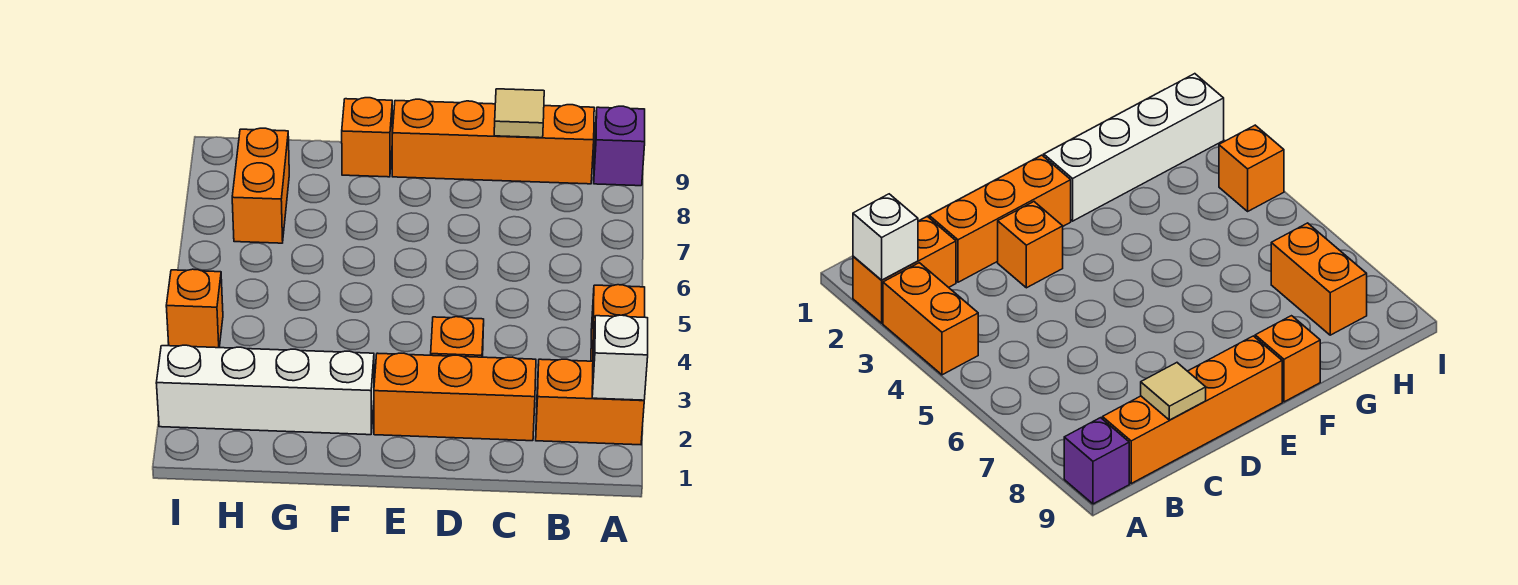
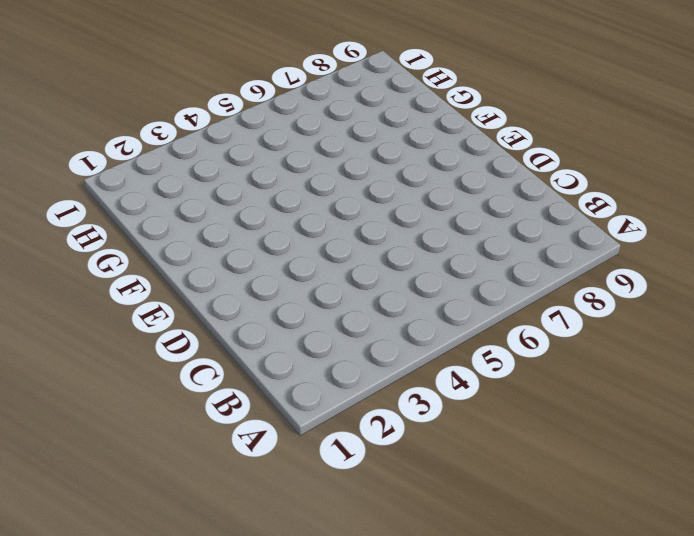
none -> orange 1x2 brick [536,359,644,445]
none -> orange 1x2 brick [591,285,645,361]
none -> purple 1x1 brick [594,106,645,186]

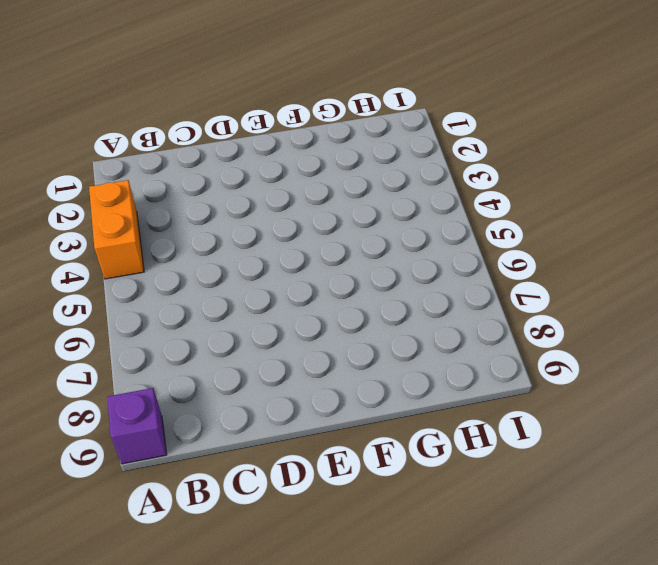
none -> orange 1x2 brick [536,359,644,445]
none -> orange 1x4 brick [392,99,594,184]
none -> orange 1x3 brick [374,353,536,441]

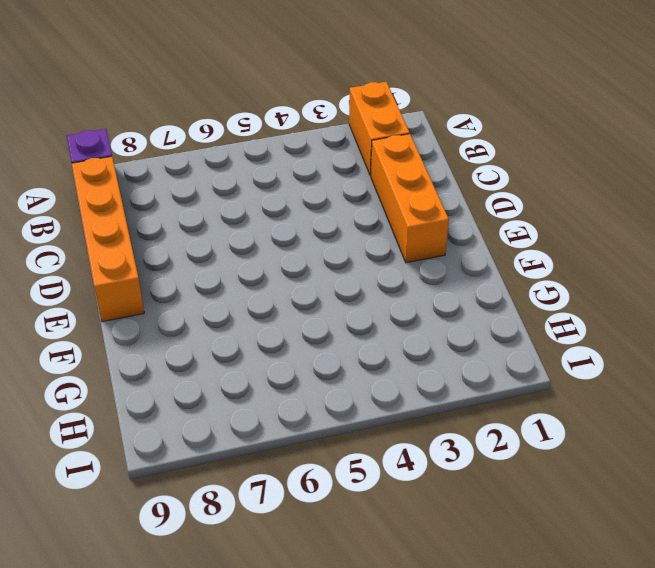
none -> orange 1x2 brick [591,285,645,361]
none -> orange 1x1 brick [431,317,484,357]
none -> white 1x4 brick [156,345,374,435]

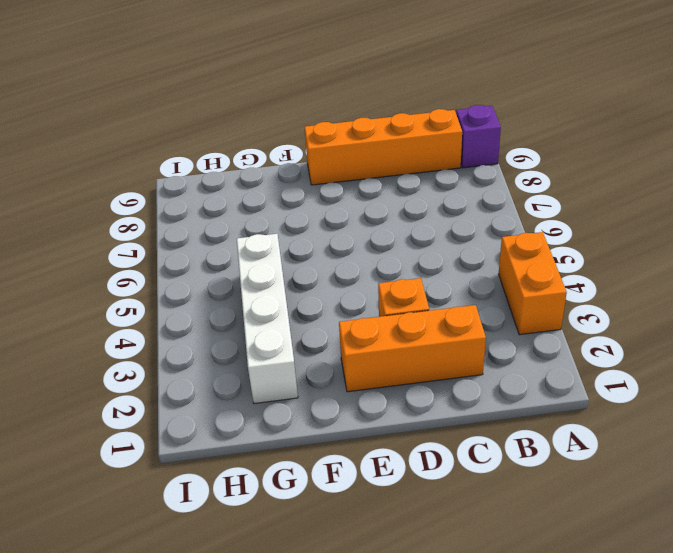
white 1x4 brick [237,234,298,404] -> white 1x4 brick turned to [156,345,374,435]
none -> orange 1x2 brick [536,359,644,445]
none -> orange 1x1 brick [342,98,392,177]
none -> orange 1x2 brick [232,128,289,243]

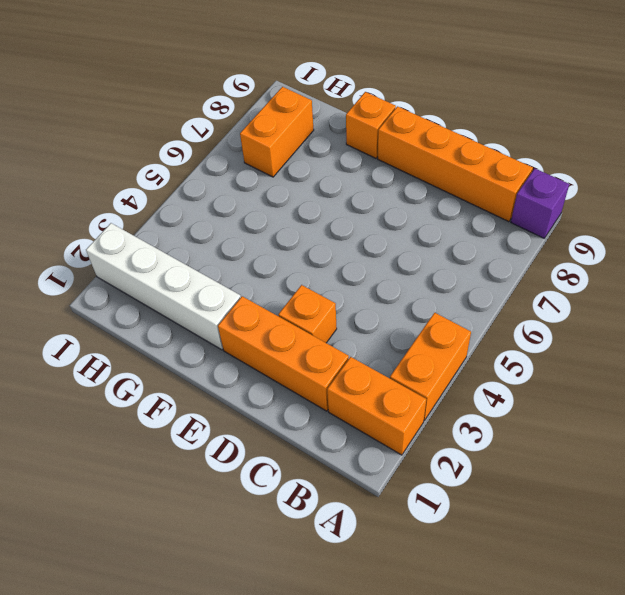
none -> orange 1x1 brick [166,269,223,348]
none -> white 1x1 brick [592,315,648,400]
none -> tan 1x1 tile [494,89,544,138]

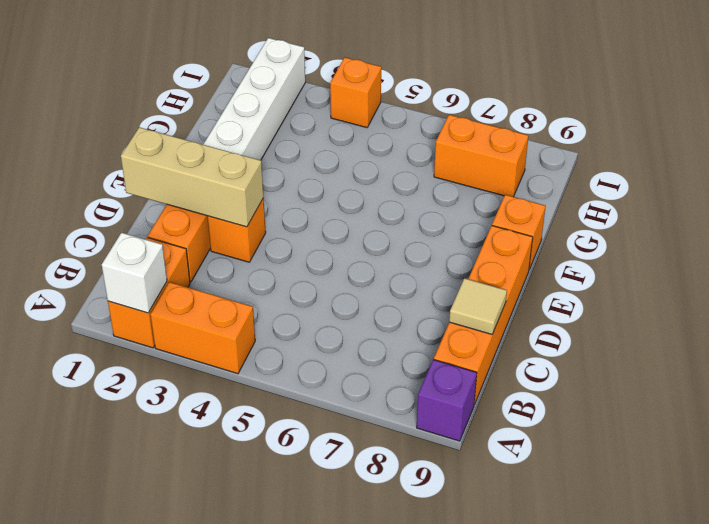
tan 1x3 brick [121,127,263,227] -> none

